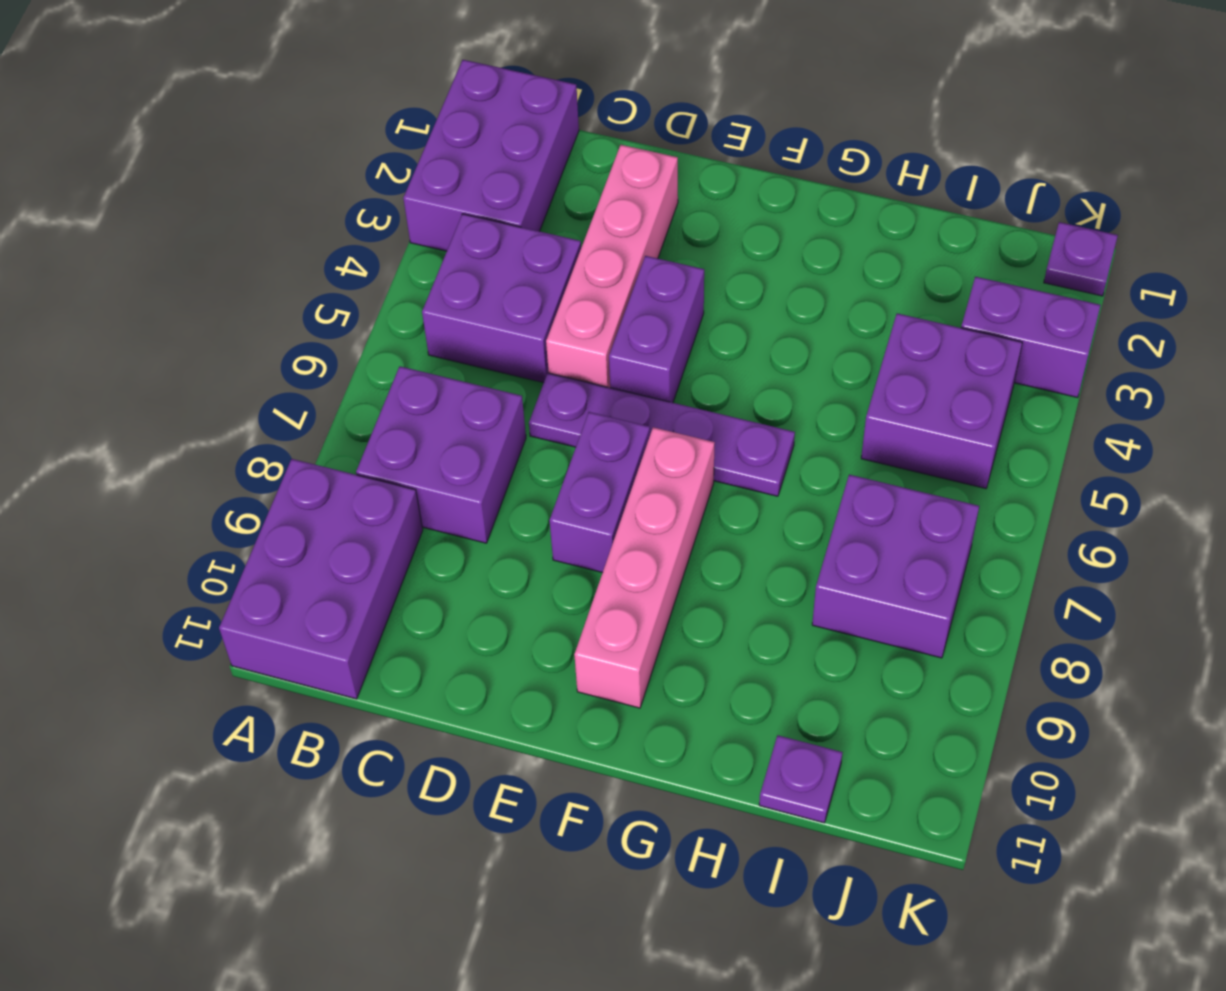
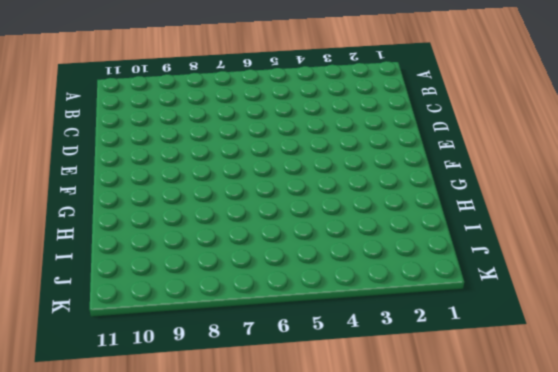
none -> purple 2x3 brick [403,60,579,251]
none -> purple 2x3 brick [219,459,423,699]
none -> purple 2x2 brick [422,214,581,383]

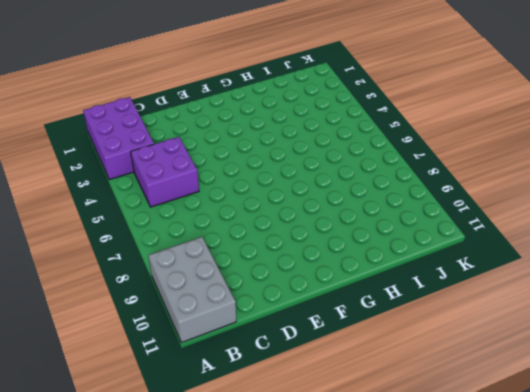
grey 2x3 brick [148,237,236,343] -> purple 2x3 brick [219,459,423,699]
none -> purple 2x2 brick [356,366,526,543]
none -> pink 1x4 brick [546,145,678,388]
none -> purple 1x4 plate [529,373,795,496]

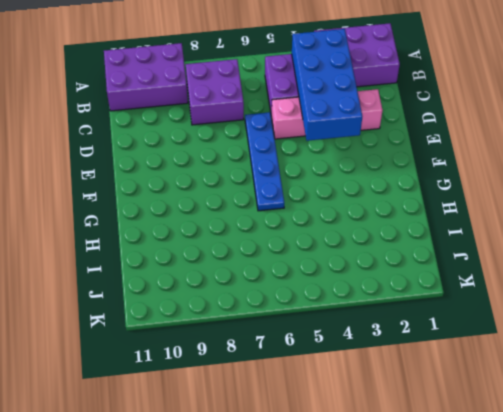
blue 2x4 brick [292,29,362,141] -> none
blue 1x4 plate [245,112,284,211] -> purple 1x4 plate [529,373,795,496]
none -> purple 1x2 brick [609,256,704,403]
none -> purple 1x2 brick [549,412,650,573]
none -> pink 1x4 brick [574,427,715,708]

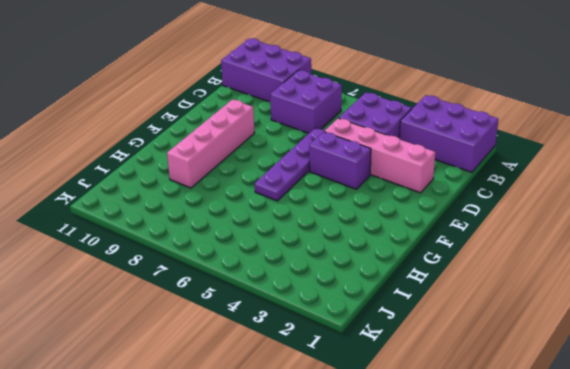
pink 1x4 brick [167,100,255,188] -> pink 1x4 brick turned to [574,427,715,708]
none -> purple 1x2 brick [549,412,650,573]
none -> purple 2x2 brick [861,313,1022,489]
none -> purple 2x2 brick [812,475,979,658]

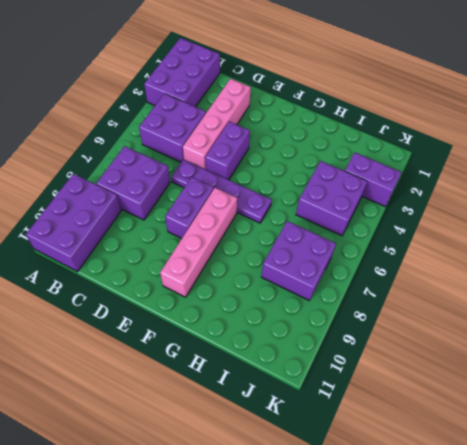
none -> purple 1x1 plate [759,735,843,823]
none -> purple 1x1 plate [1044,222,1118,296]

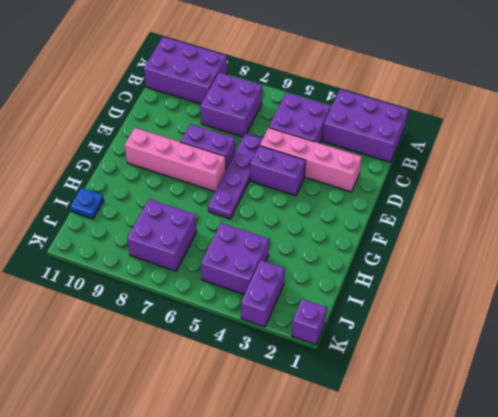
blue 1x1 plate [70,188,104,219] -> purple 1x1 plate [759,735,843,823]
purple 1x1 brick [292,299,327,345] -> purple 1x1 plate [1044,222,1118,296]

